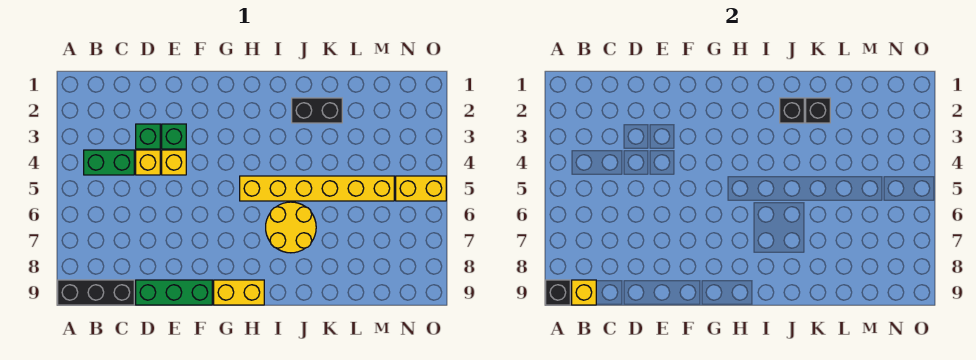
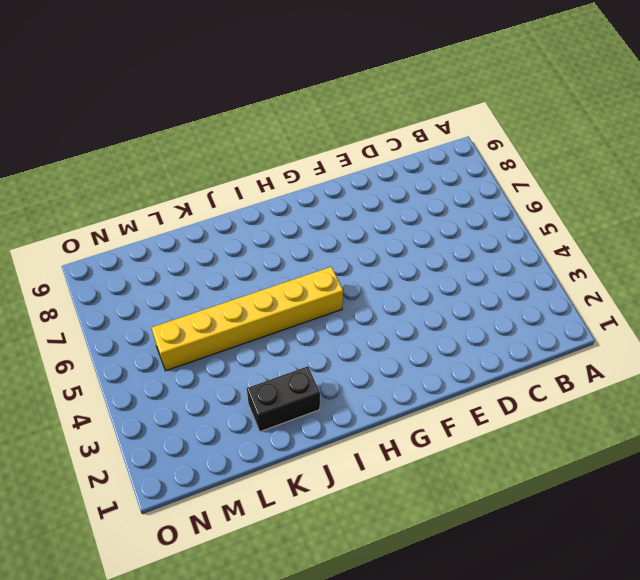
none -> black 1x3 brick [58,280,134,305]
none -> green 1x2 brick [84,150,134,175]
none -> green 1x1 brick [136,124,160,149]

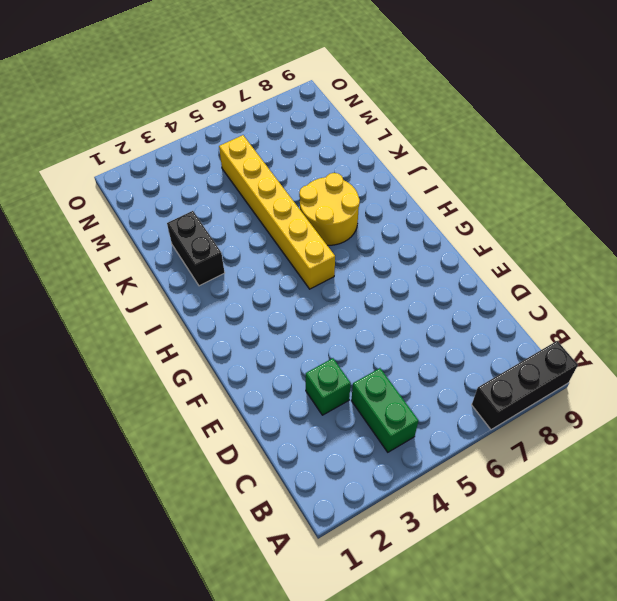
black 1x3 brick [472,341,578,430] -> black 1x3 brick turned to [58,280,134,305]
none -> yellow 1x1 brick [136,150,160,175]
none -> green 1x3 brick [136,280,212,305]
none -> green 1x1 brick [162,124,186,149]

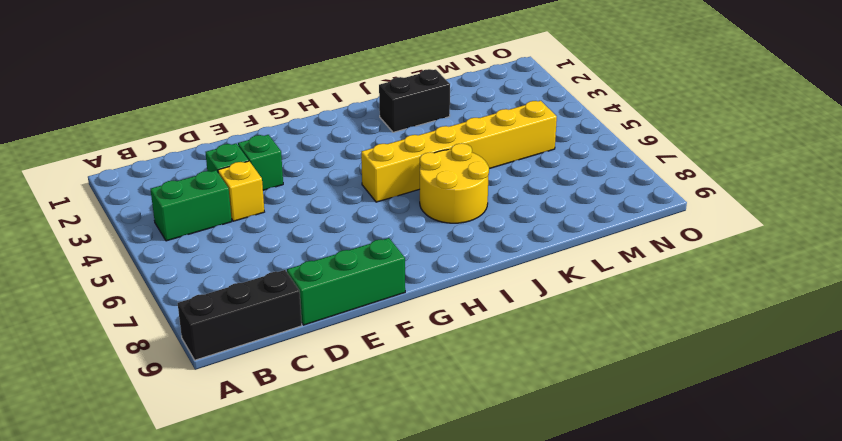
none -> yellow 1x1 brick [162,150,186,175]
none -> yellow 1x2 brick [214,280,264,305]
none -> yellow 1x2 brick [396,176,446,201]

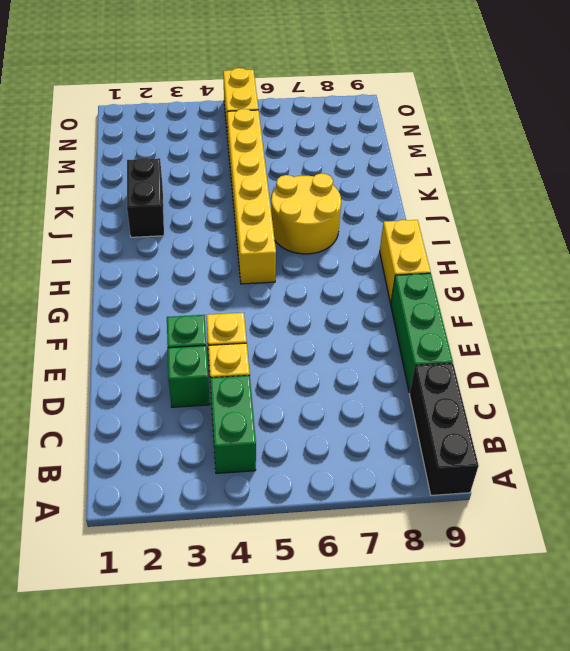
none -> black 1x1 brick [546,280,570,305]
none -> yellow 1x1 brick [572,280,596,305]
none -> black 1x1 brick [780,98,804,123]

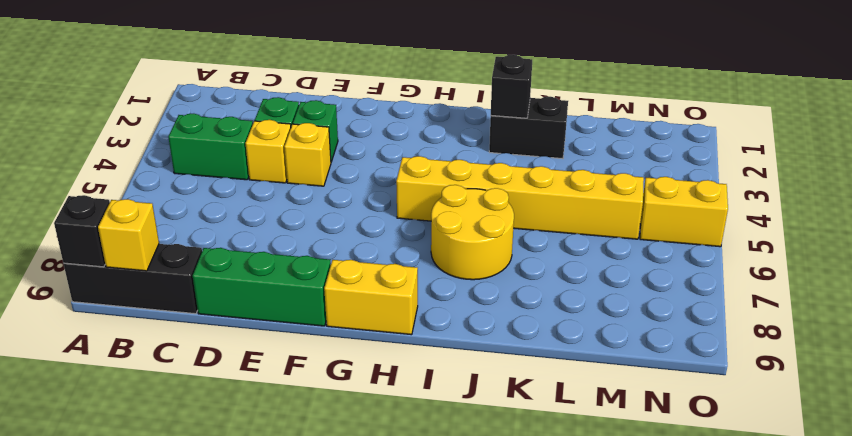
none -> black 1x1 brick [806,98,830,123]

